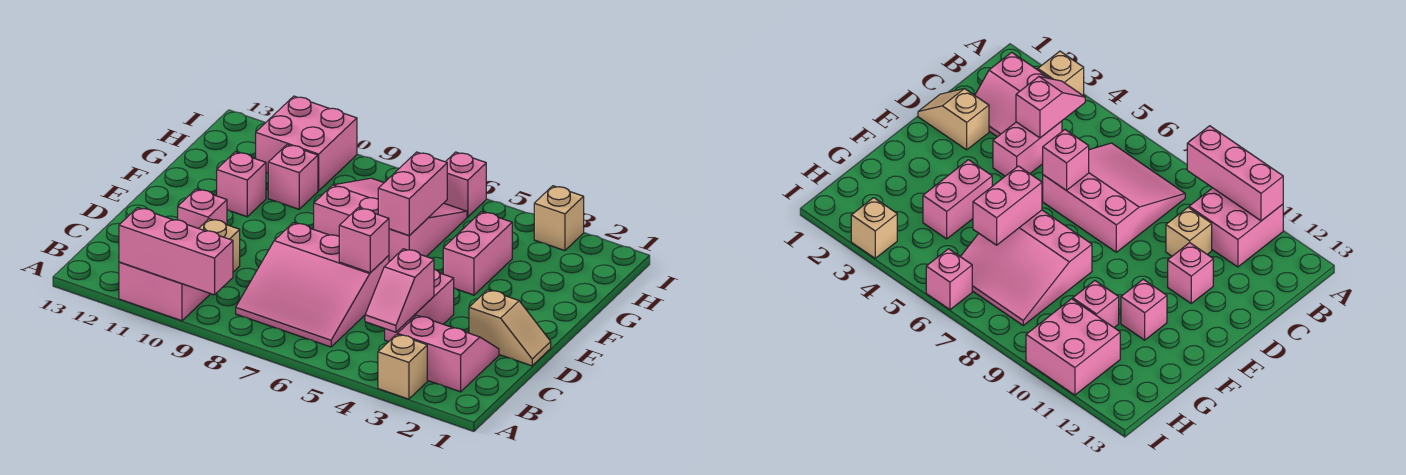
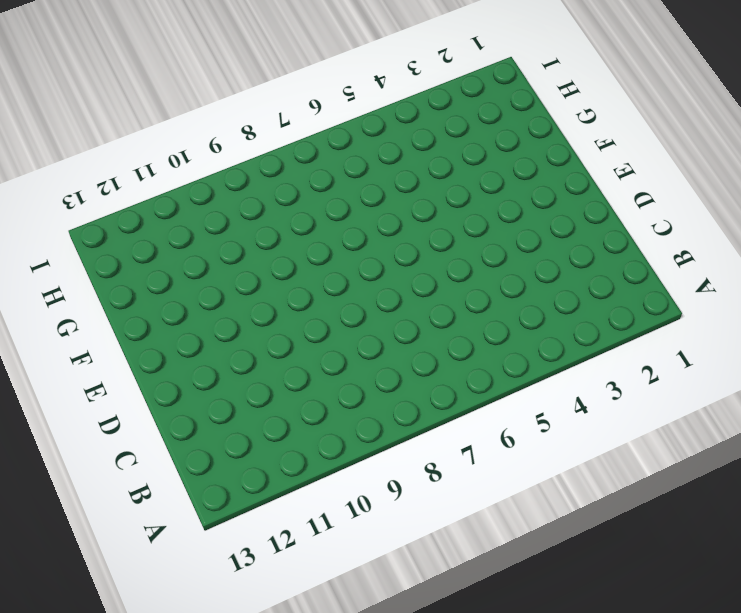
none -> tan 1x1 brick [378,334,427,399]
none -> pink 2x2 brick [119,262,210,321]
none -> pink 2x2 slope [398,315,499,392]

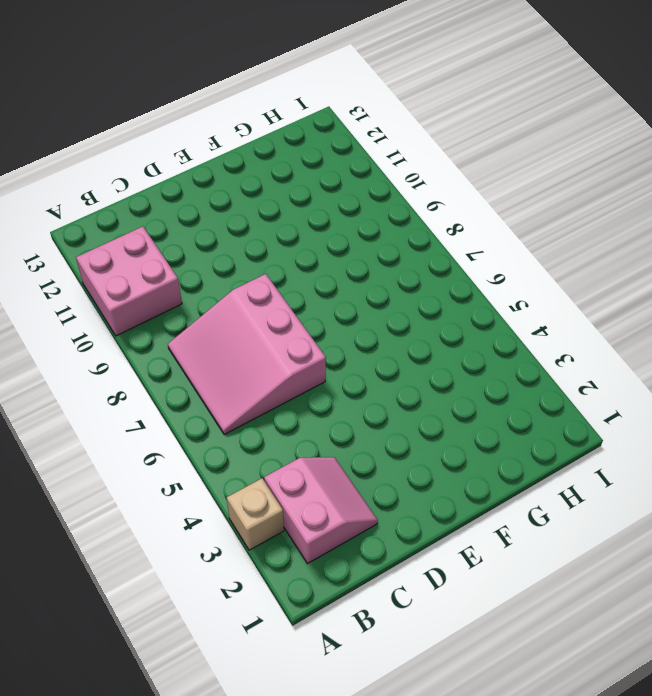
none -> pink 1x2 brick [385,269,454,342]
none -> tan 1x1 brick [199,219,240,272]
none -> tan 1x2 slope [469,290,551,366]

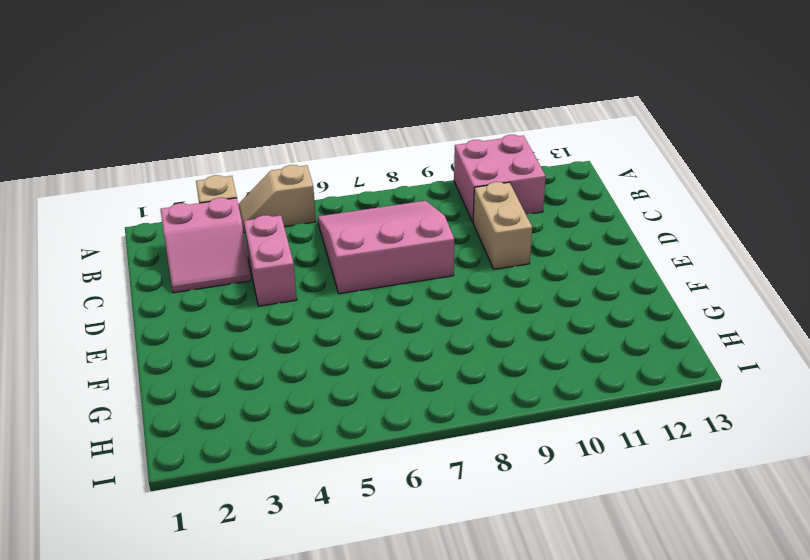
tan 1x2 slope [238,165,316,233] -> tan 1x2 slope moved to [469,290,551,366]
tan 1x2 brick [473,182,532,269] -> tan 1x1 brick [199,219,240,272]
none -> pink 1x1 brick [178,189,227,229]
none -> pink 1x2 brick [443,212,512,295]
none -> pink 3x3 slope [314,178,467,262]

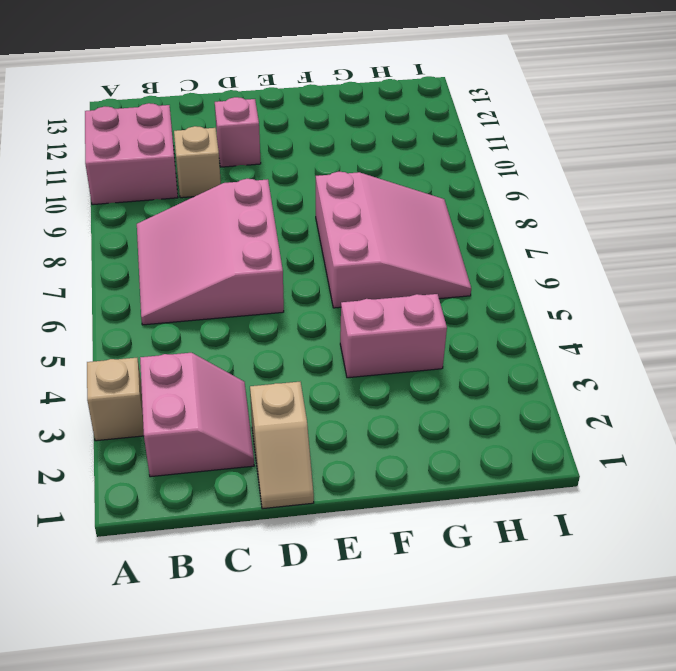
none -> pink 1x2 brick [385,269,454,342]
none -> pink 1x1 brick [217,152,266,217]
none -> pink 1x1 brick [268,145,318,209]

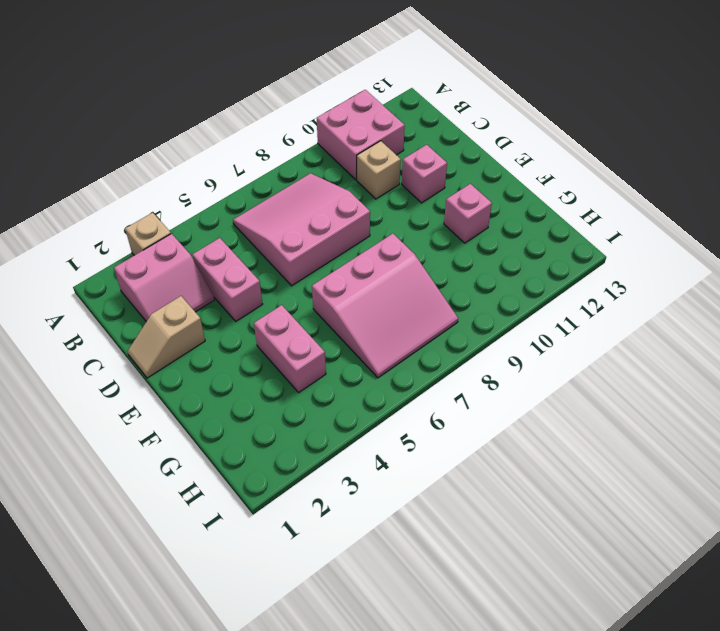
none -> pink 1x1 brick [268,145,318,209]
none -> pink 2x2 brick [256,96,357,191]
none -> tan 1x1 brick [534,186,584,251]

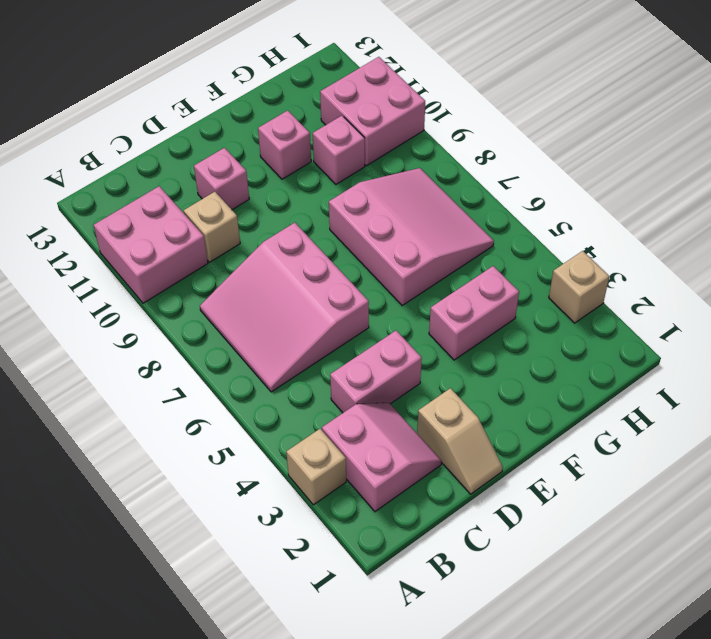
none -> pink 1x1 brick [444,152,486,217]
none -> pink 1x3 brick [119,208,233,295]
none -> pink 1x2 slope [365,249,434,332]

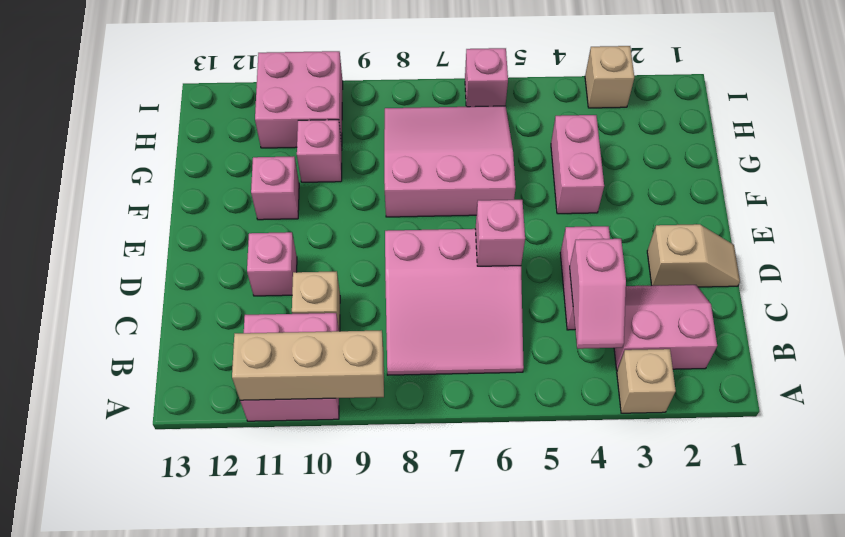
tan 1x3 brick [232,330,384,400] -> pink 1x3 brick [119,208,233,295]
none -> pink 1x2 brick [378,152,447,236]

